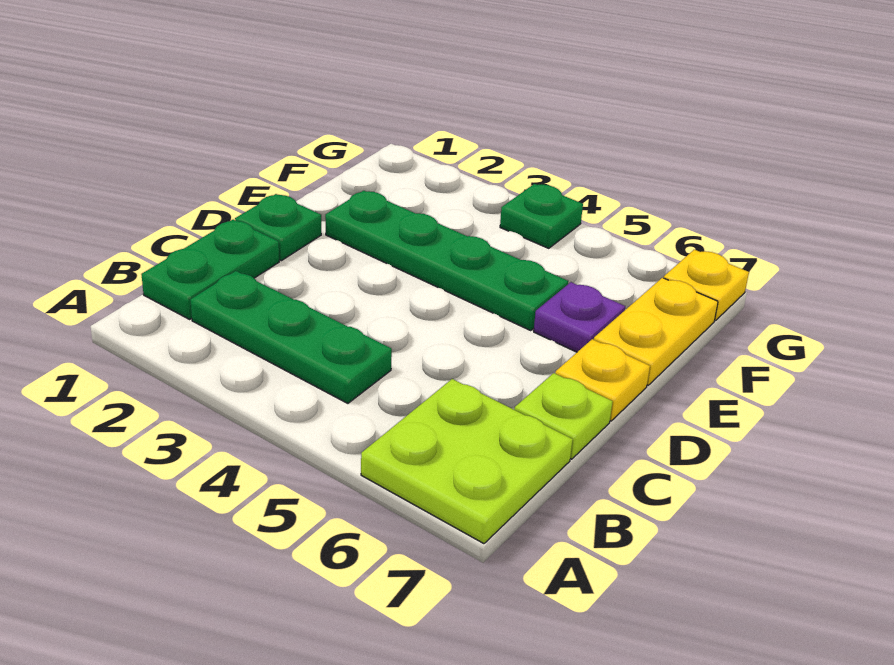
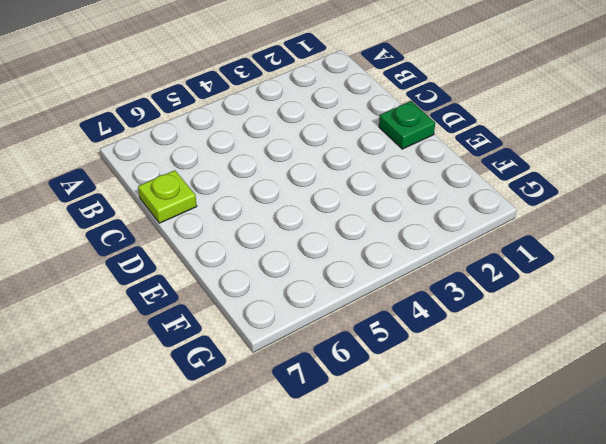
none -> lime 2x2 plate [361,379,573,544]
none -> green 1x2 plate [141,220,279,319]

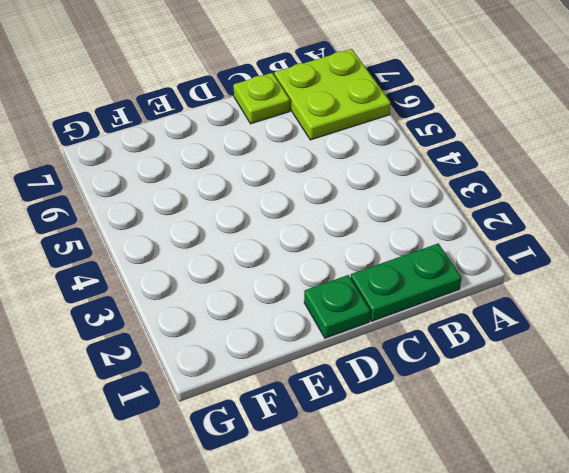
none -> green 1x3 plate [190,271,392,403]
none -> yellow 1x1 plate [555,339,650,421]

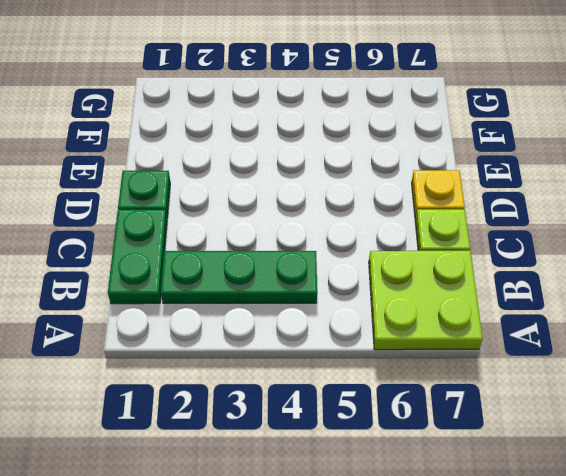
none -> green 1x4 plate [325,191,568,331]
none -> purple 1x1 plate [534,282,625,352]

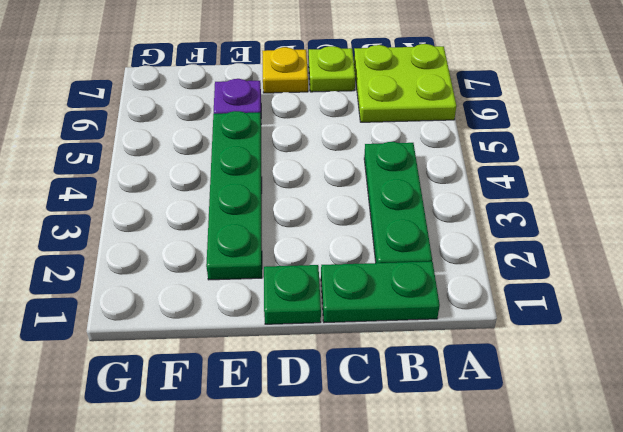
none -> yellow 1x2 plate [594,278,718,385]
none -> green 1x1 plate [500,184,583,248]

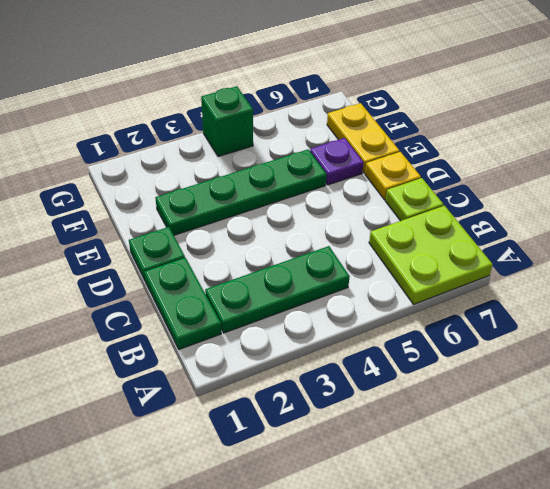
green 1x1 brick [201,86,253,157] -> green 1x1 plate [500,184,583,248]
none -> yellow 1x1 plate [664,250,749,321]

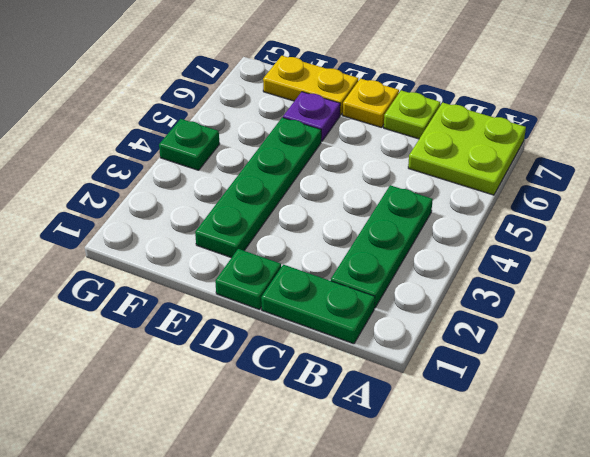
none -> yellow 1x1 plate [664,250,749,321]

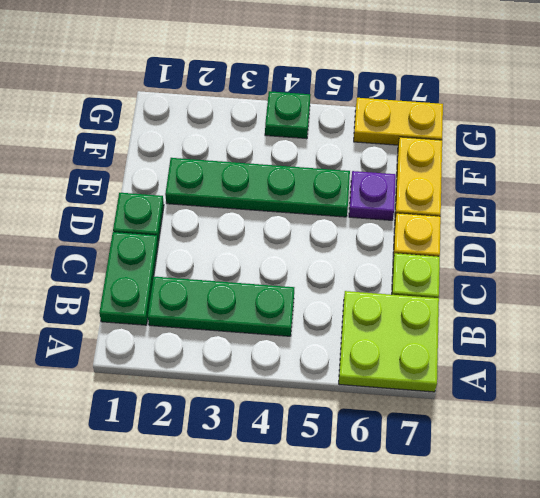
yellow 1x2 plate [354,98,443,145] -> yellow 1x1 plate [664,250,749,321]

